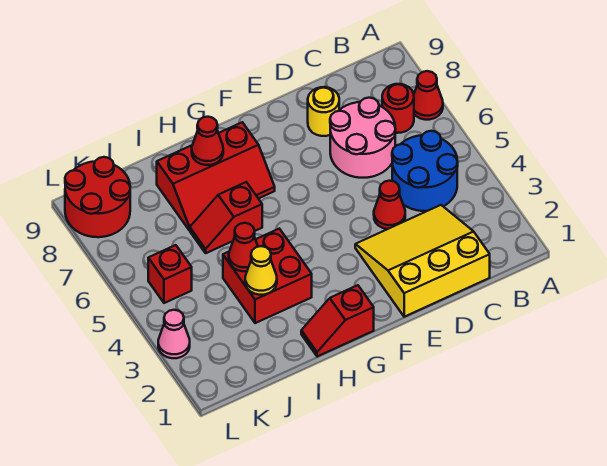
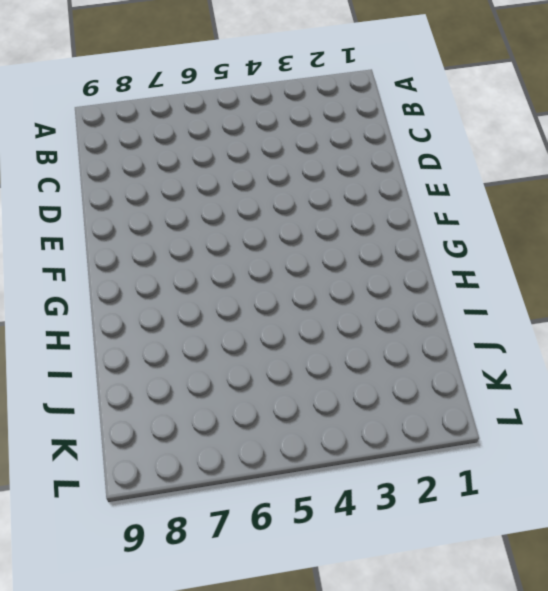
none -> red 1x1 cone [414,71,443,120]
none -> blue 2x2 round brick [392,131,458,211]
none -> red 1x1 round brick [382,84,414,133]

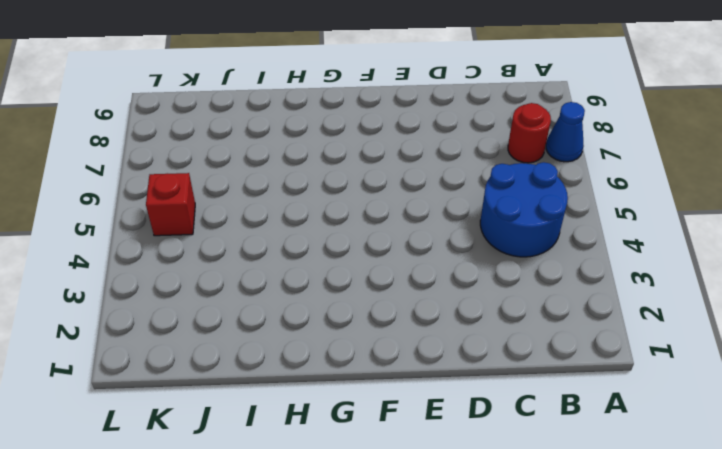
blue 1x1 cone [546,102,585,162] -> red 1x1 cone [414,71,443,120]
none -> yellow 3x3 slope [355,205,490,317]
none -> pink 2x2 round brick [330,98,396,178]
none -> red 1x1 cone [374,181,405,229]

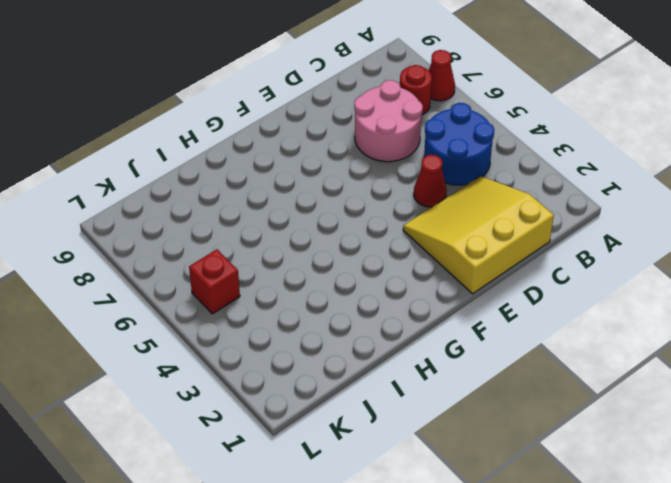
none -> yellow 1x1 round brick [308,87,339,136]
none -> red 1x2 slope [301,285,374,357]
none -> red 2x3 slope [157,122,275,230]

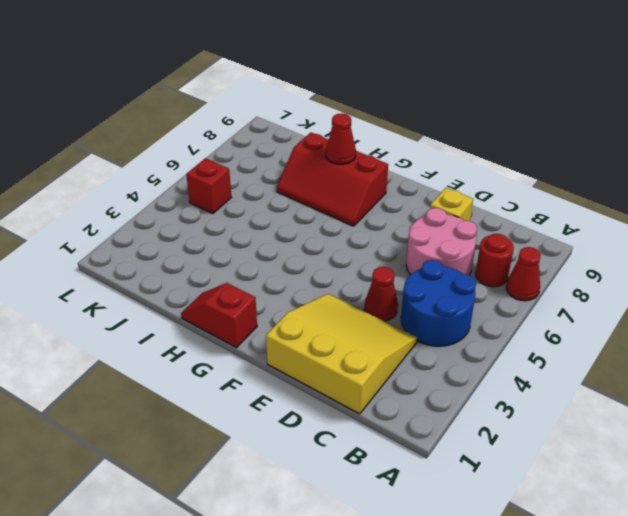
yellow 1x1 brick [430,188,473,221] -> yellow 1x1 round brick [308,87,339,136]
none -> red 2x2 brick [223,229,312,323]
none -> red 1x2 slope [190,182,262,253]
none -> red 2x2 round brick [65,157,130,237]

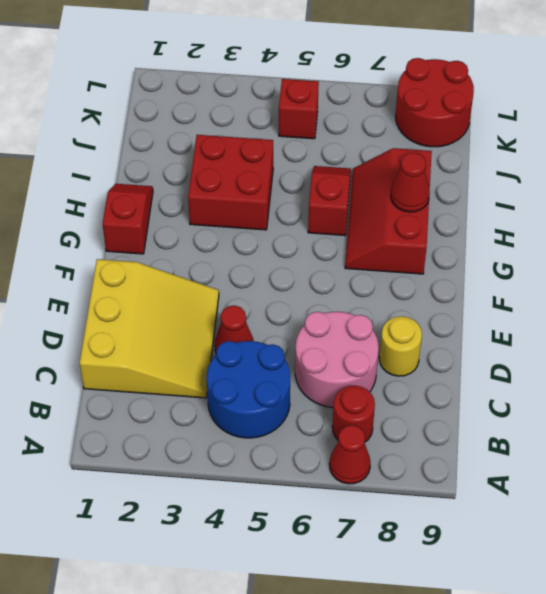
none -> pink 1x1 cone [158,310,190,358]
none -> yellow 1x1 cone [245,246,277,295]
none -> red 1x1 cone [229,223,258,271]

